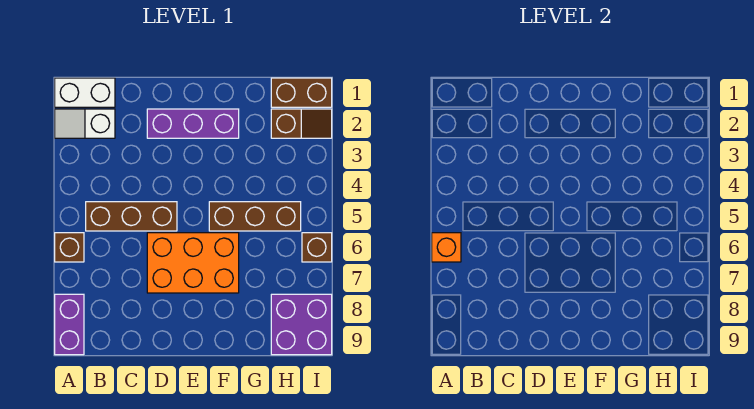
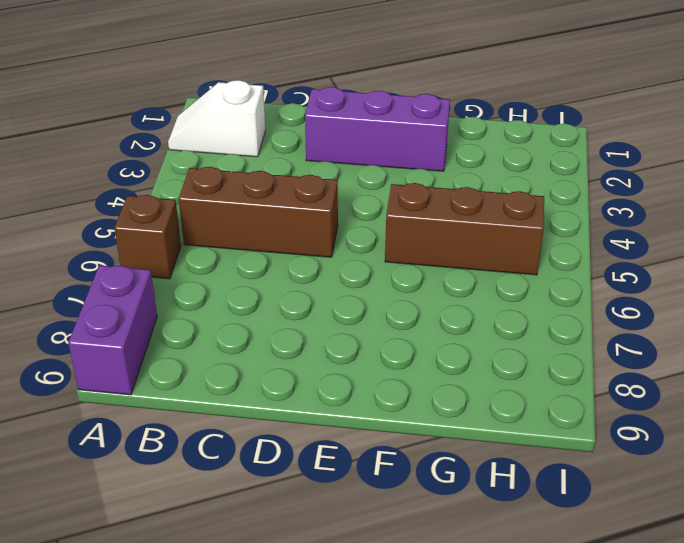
none -> white 1x2 brick [55,78,115,107]
none -> orange 2x3 brick [147,233,239,293]
none -> brown 1x2 brick [271,78,332,107]

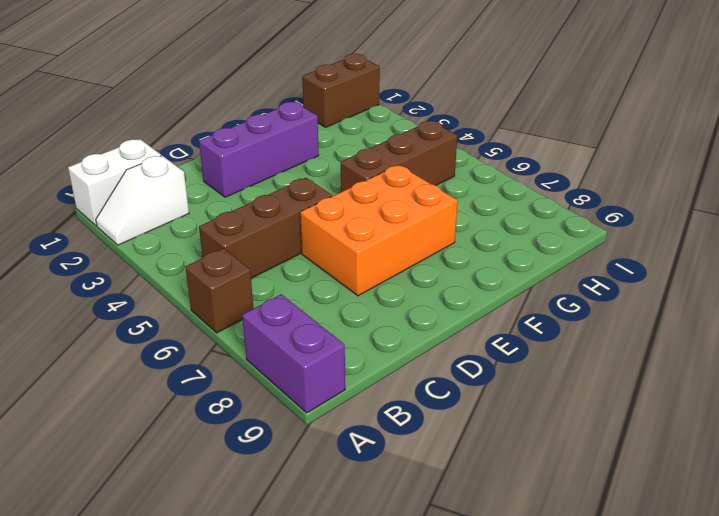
none -> brown 1x2 slope [271,109,332,138]
none -> purple 2x2 brick [271,294,332,355]
none -> brown 1x1 brick [302,233,332,262]

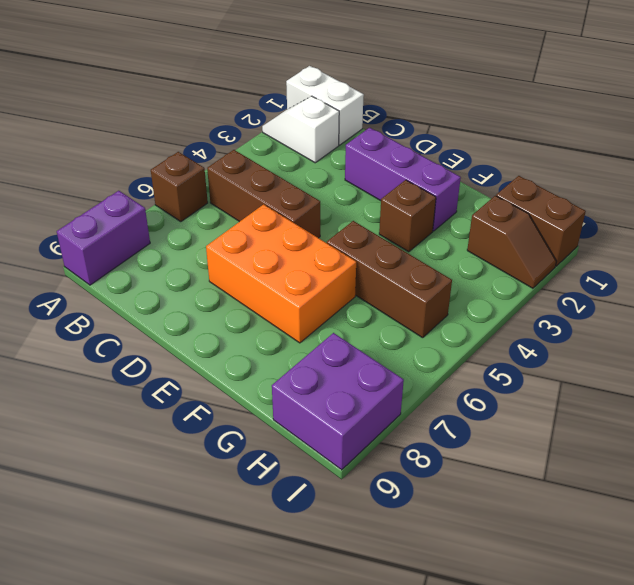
brown 1x1 brick [379,180,436,252] -> brown 1x1 brick moved to [302,233,332,262]
none -> orange 1x1 brick [432,233,461,262]

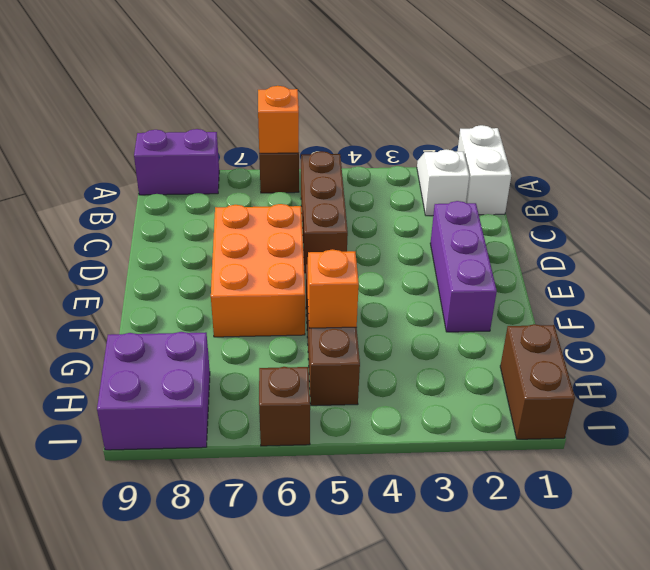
orange 1x1 brick [308,249,359,328] -> none
none -> brown 1x2 slope [271,109,332,138]

